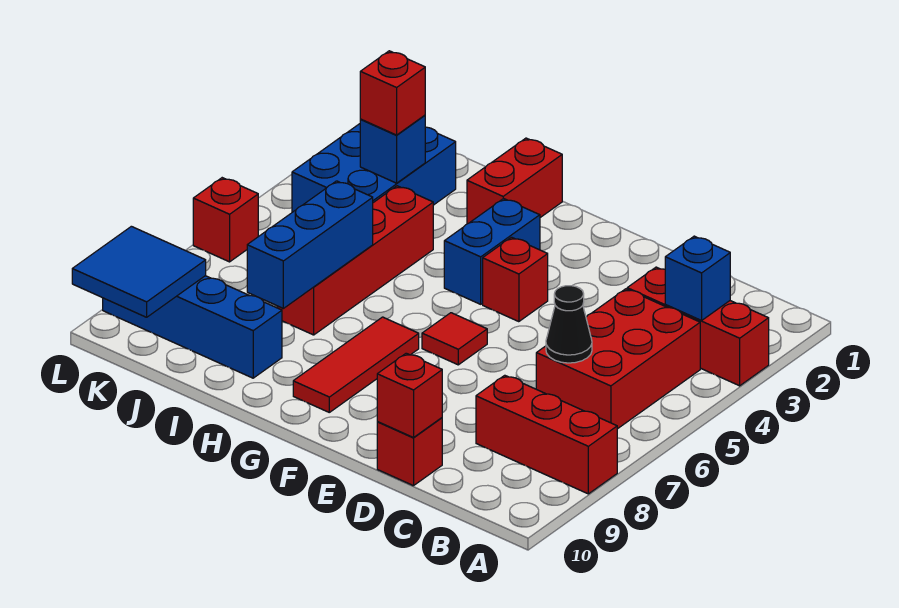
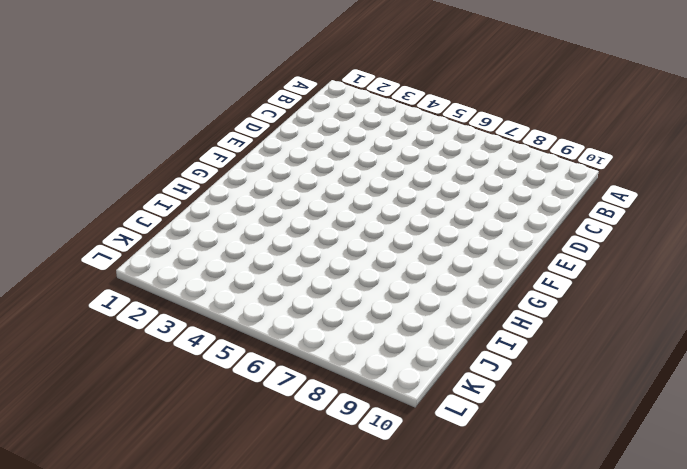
none -> red 1x3 brick [627,267,769,386]
none -> red 1x3 brick [476,375,617,494]
none -> red 2x3 brick [536,289,700,429]

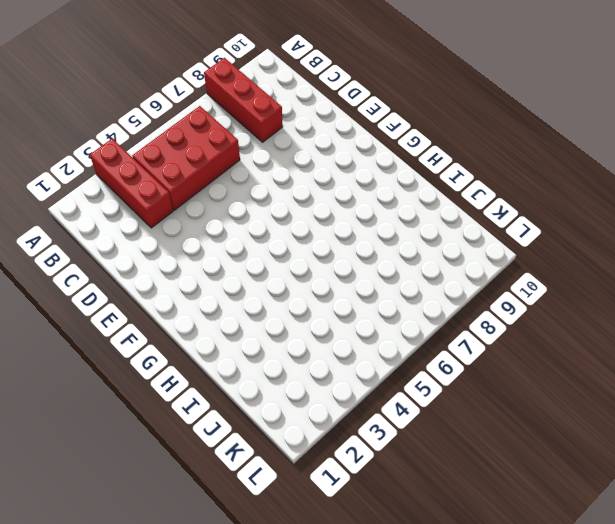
none -> red 1x1 brick [377,418,442,486]
none -> red 1x1 brick [483,237,548,322]
none -> red 1x1 tile [422,313,487,365]

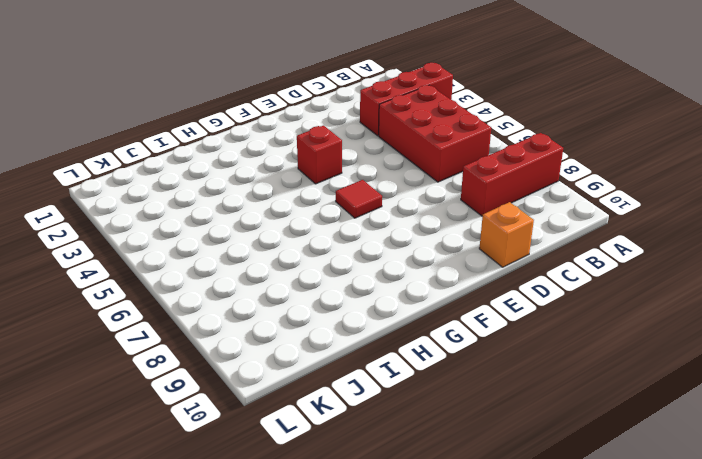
orange 1x1 brick [479,202,534,267] -> red 1x1 brick [377,418,442,486]
none -> blue 1x2 brick [444,198,540,304]
none -> red 1x3 tile [293,317,419,412]
none -> red 1x2 brick [467,138,562,224]

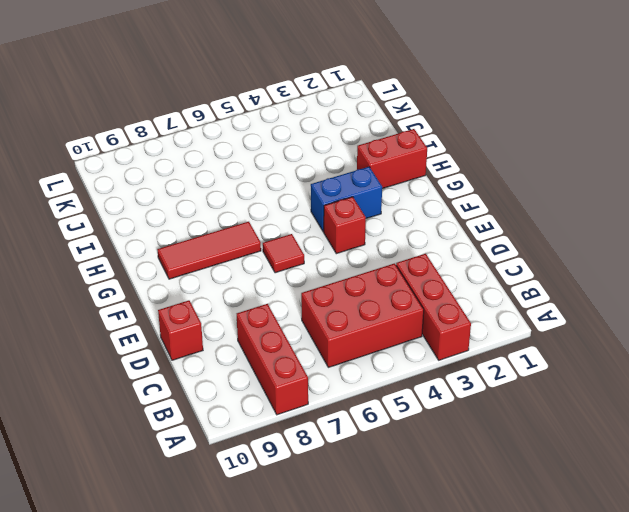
none -> red 1x4 brick [277,186,433,335]
none -> blue 1x4 brick [103,276,282,378]
none -> blue 2x3 brick [292,124,456,212]

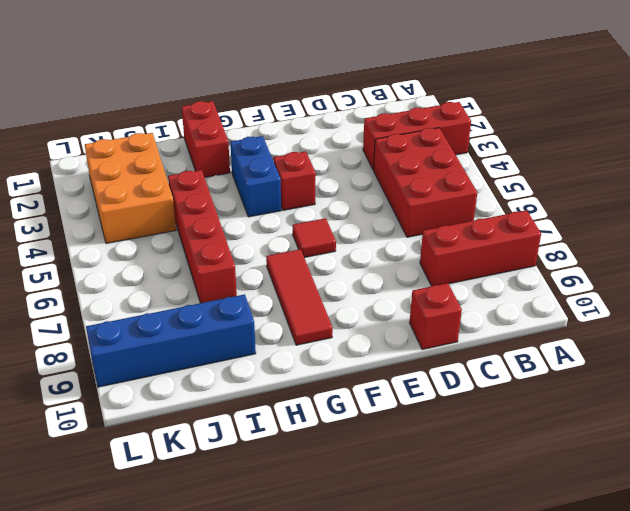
orange 2x3 brick [85,133,176,244] -> blue 2x3 brick [292,124,456,212]
none -> red 1x1 brick [193,178,258,262]
none -> blue 1x1 brick [665,236,730,320]
none -> black 1x1 cone [546,286,592,363]

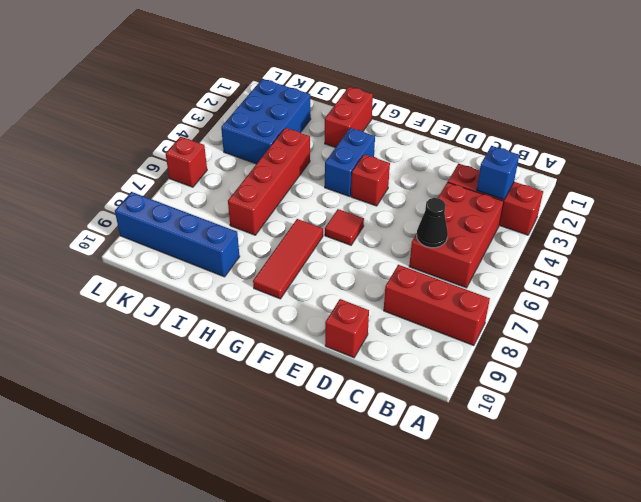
none -> red 1x1 brick [377,353,442,438]
none -> blue 1x3 brick [247,181,373,308]
none -> blue 1x1 brick [360,115,425,183]

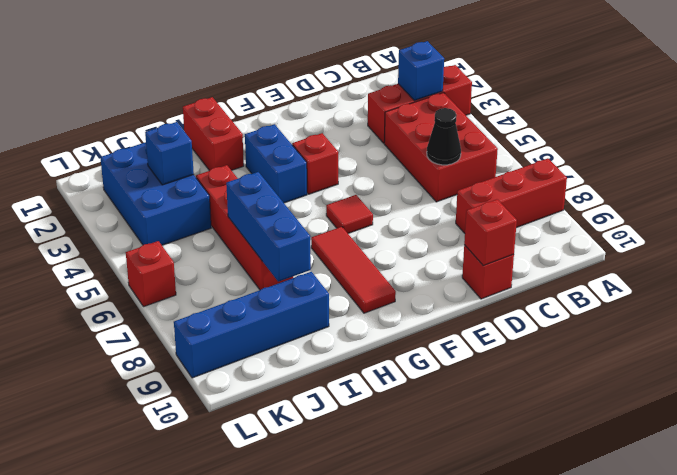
none -> blue 2x2 tile [72,226,206,317]
none -> red 1x1 brick [360,51,425,135]

